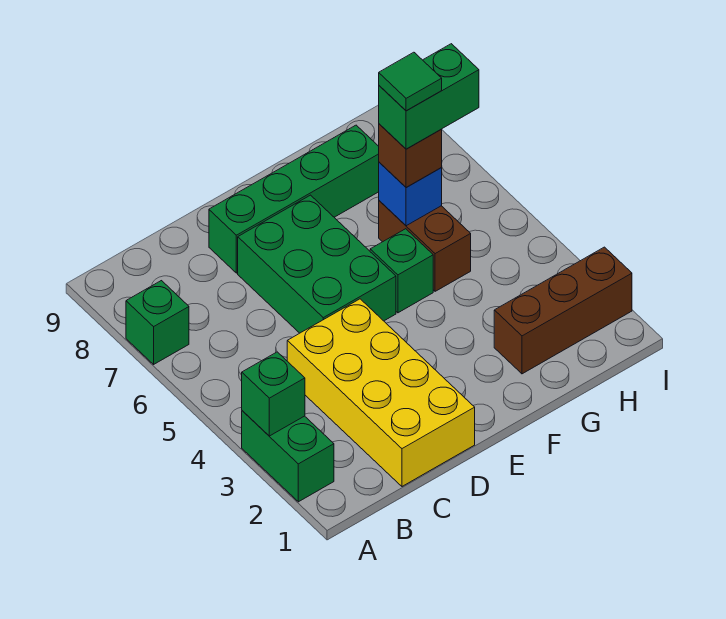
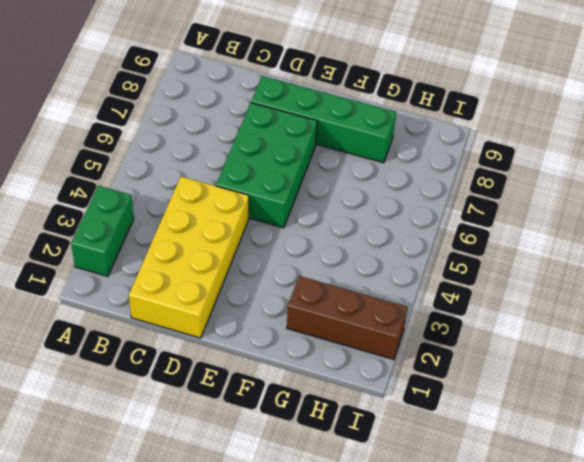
none -> green 1x1 brick [126,281,189,364]
none -> green 1x1 brick [370,229,433,313]
none -> brown 1x2 brick [379,201,471,291]

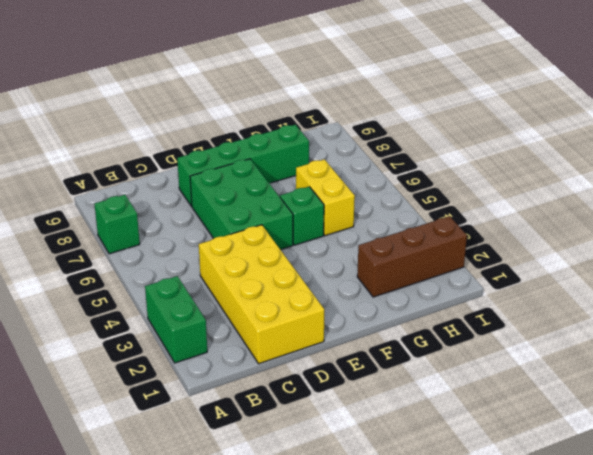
yellow 1x2 brick [296,159,355,236] -> brown 1x2 brick [379,201,471,291]
none -> green 1x1 brick [242,352,305,436]
none -> blue 1x1 brick [379,162,442,226]
none -> brown 1x1 brick [379,124,442,188]

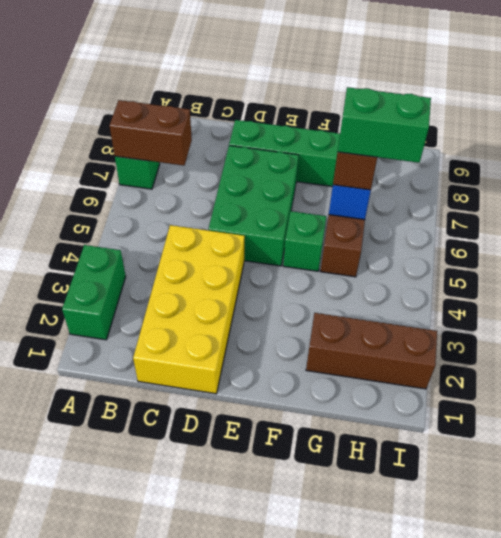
brown 1x2 brick [109,100,192,166] -> none
none -> green 1x1 brick [242,352,305,436]
none -> green 1x1 tile [379,52,442,111]

